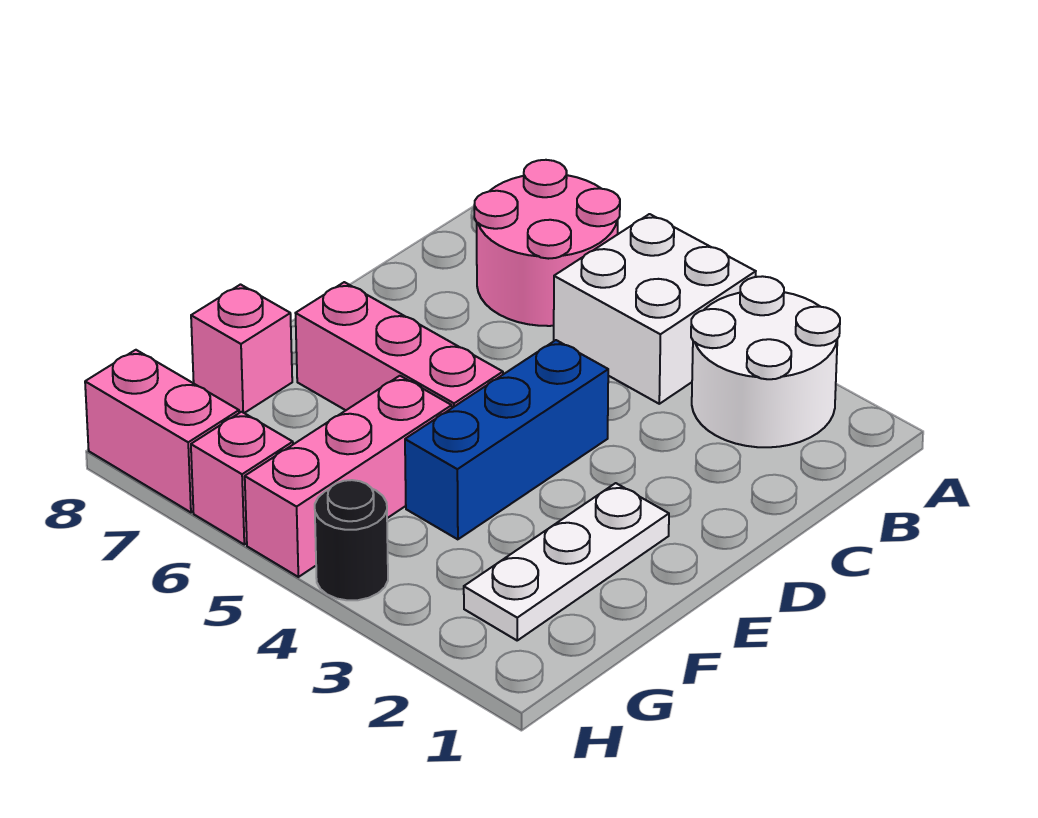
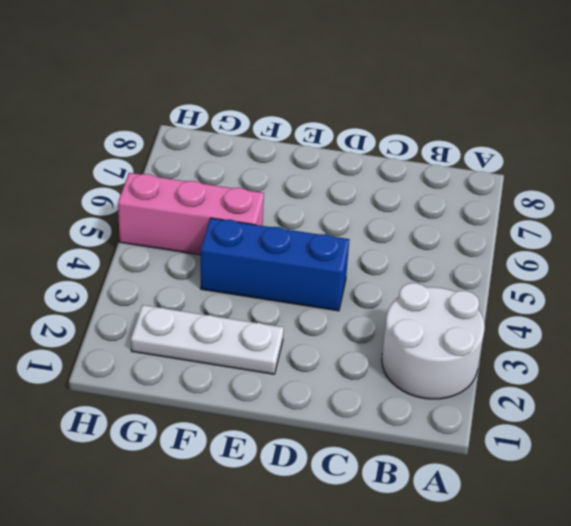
none -> white 2x2 brick [554,214,756,404]
none -> pink 2x2 round brick [474,160,620,326]

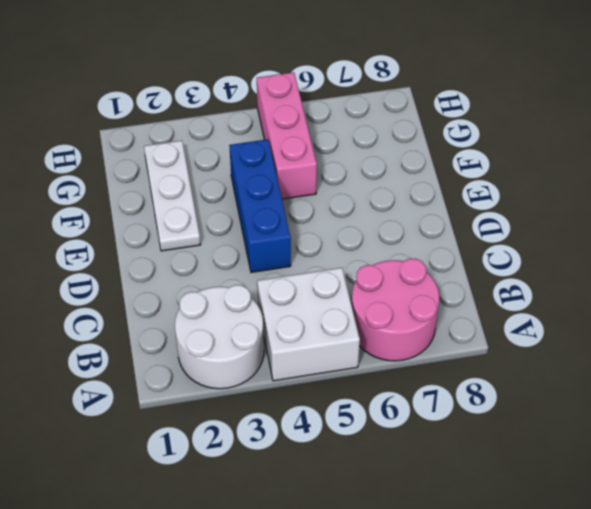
none -> pink 1x3 brick [296,282,503,410]
none -> pink 1x1 brick [191,285,292,413]

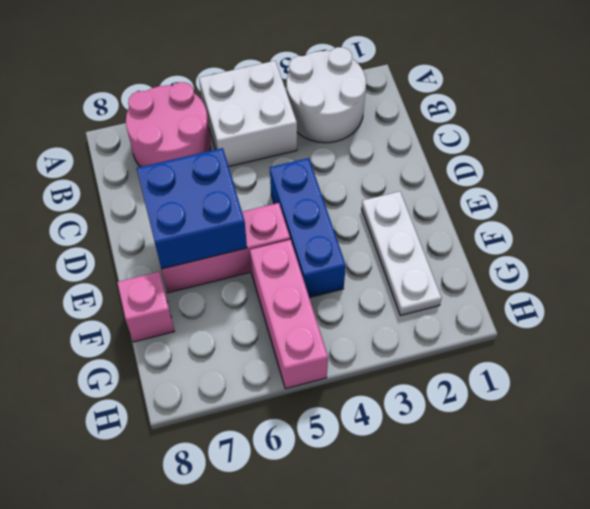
blue 2x2 brick [137,148,247,269] -> none
none -> black 1x1 round brick [315,480,388,600]
none -> pink 1x1 brick [191,412,293,544]

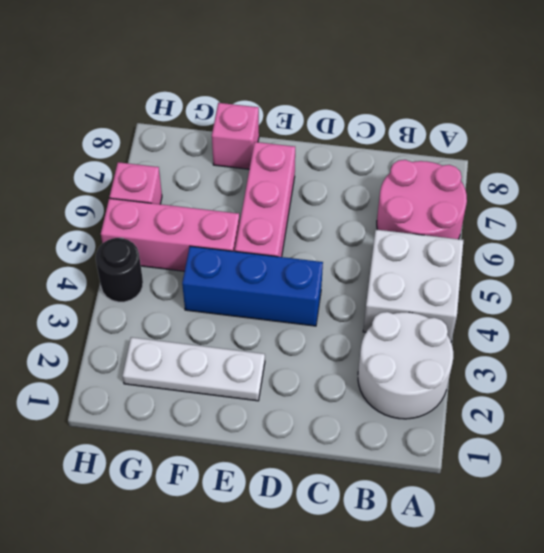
none -> pink 1x2 brick [85,350,239,512]

